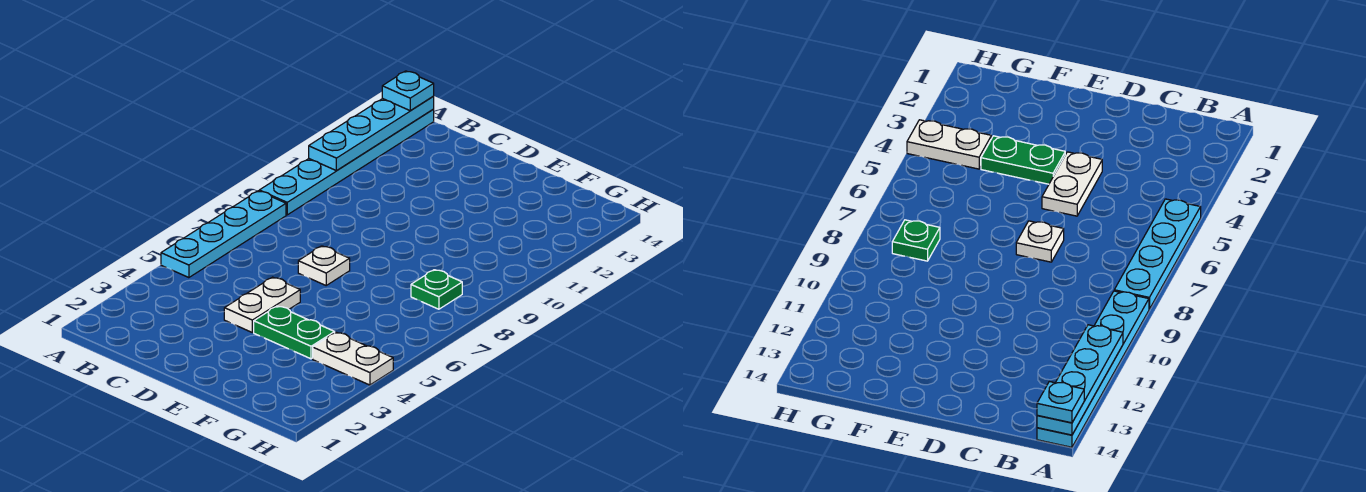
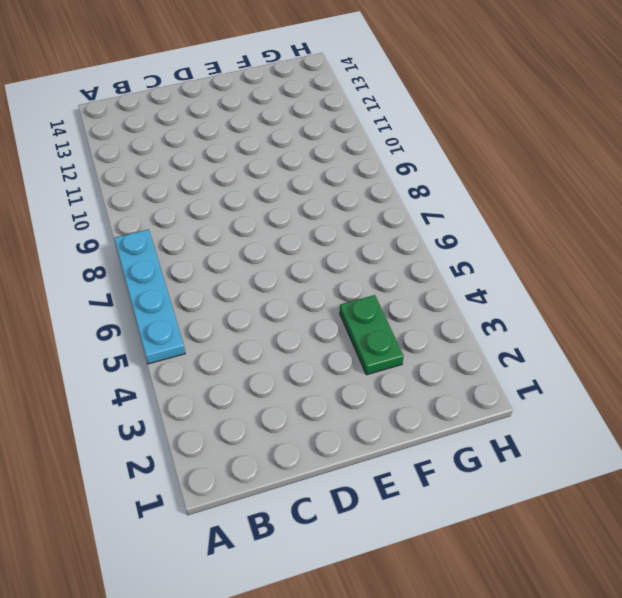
green 1x2 plate [340,295,404,375] -> green 1x2 plate turned to [254,306,335,359]
none -> cyan 1x6 plate [259,110,434,215]
none -> white 1x2 plate [224,277,300,332]

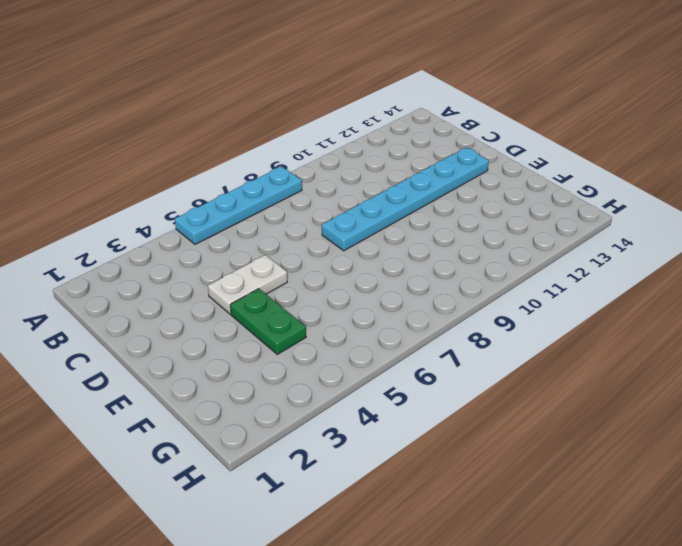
cyan 1x6 plate [322,147,489,251] -> cyan 1x6 plate moved to [259,110,434,215]
none -> white 1x1 plate [298,246,350,285]
none -> white 1x2 plate [313,332,393,385]

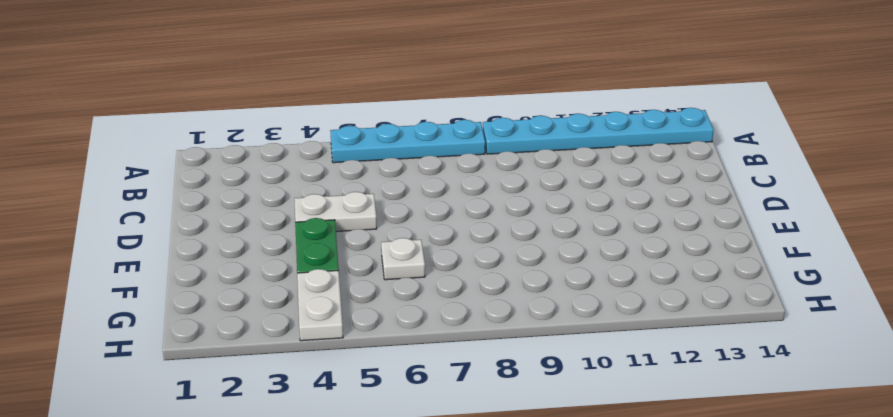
white 1x1 plate [381,238,425,280] -> white 1x1 plate moved to [298,246,350,285]
none -> green 1x1 plate [411,270,462,309]
none -> cyan 1x4 plate [309,97,434,171]

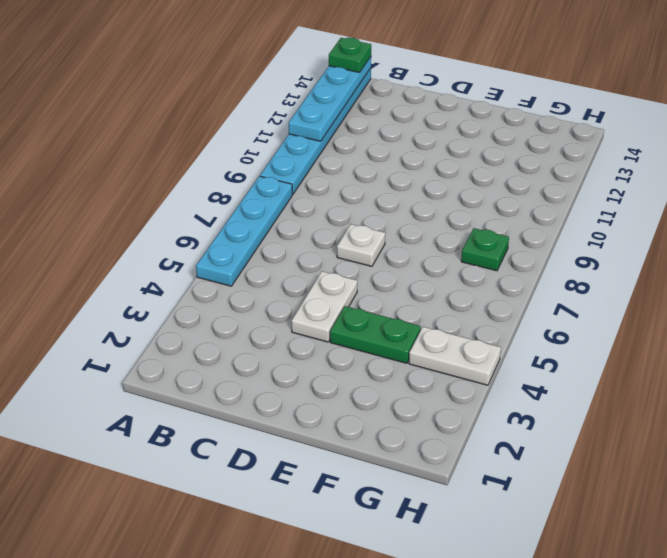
green 1x1 plate [329,37,371,72] -> cyan 1x1 plate [382,71,434,111]

